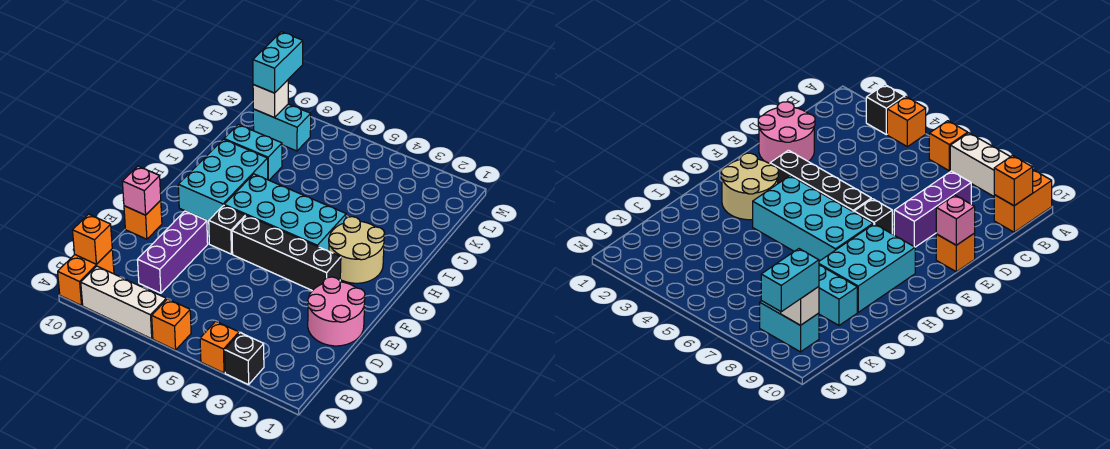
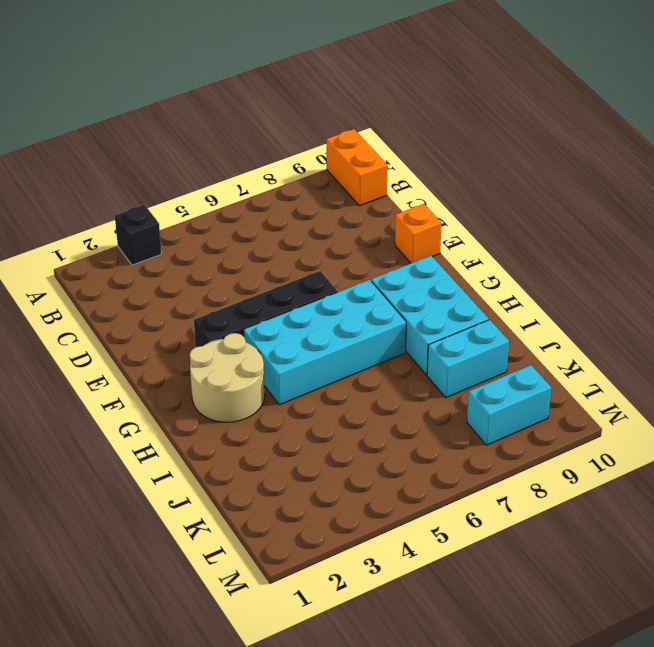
none -> orange 1x1 brick [200,321,239,373]
none -> orange 1x1 brick [152,299,191,350]
none -> white 1x3 brick [81,266,166,339]

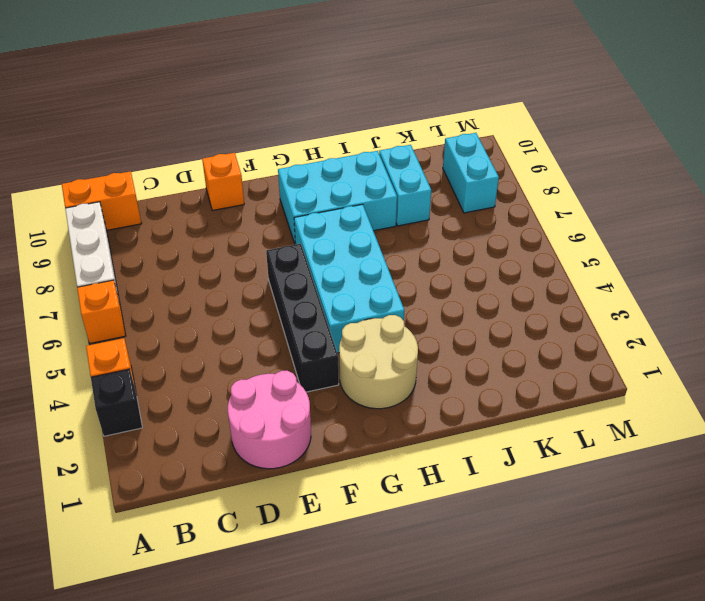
none -> purple 1x3 brick [137,211,208,293]
none -> black 1x1 brick [209,205,246,254]
none -> orange 1x1 brick [73,214,112,264]

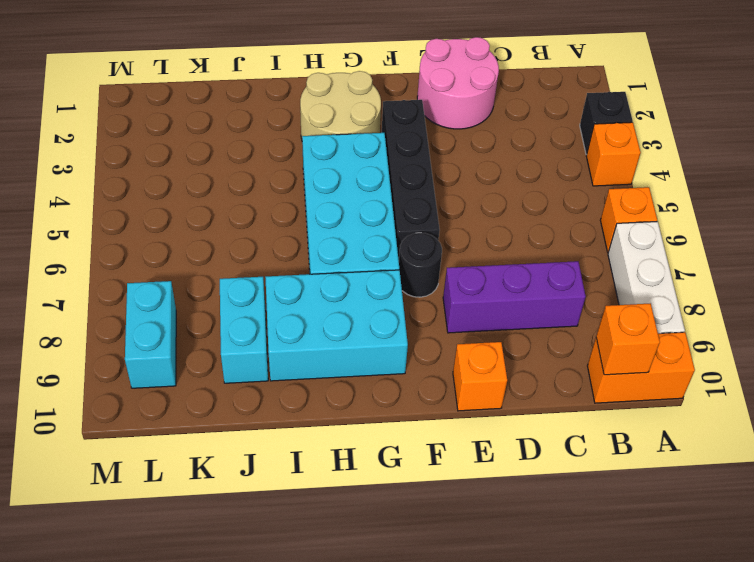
black 1x1 round brick [399,233,442,297] -> black 1x1 brick [209,205,246,254]
none -> pink 1x1 brick [122,166,161,215]
none -> white 1x1 brick [253,80,288,117]
none -> cyan 1x2 brick [253,32,303,93]

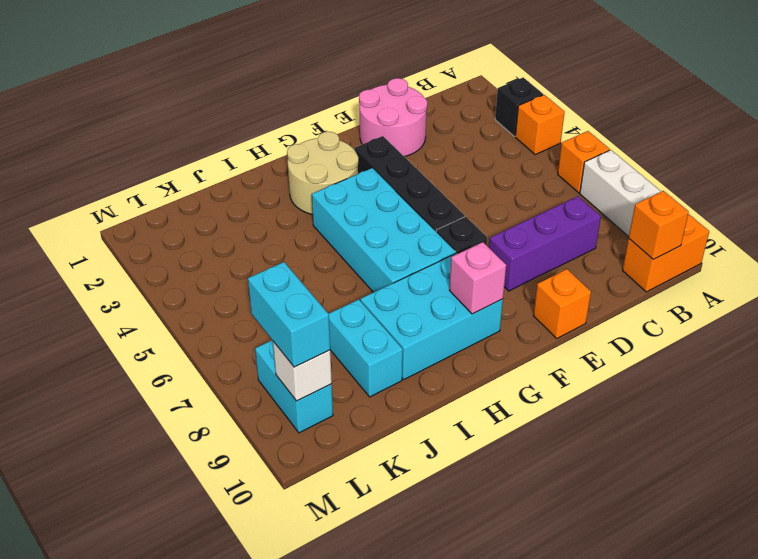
pink 1x1 brick [450,242,506,314] -> pink 1x1 brick moved to [122,166,161,215]
cyan 1x2 brick [248,262,330,367] -> cyan 1x2 brick turned to [253,32,303,93]

